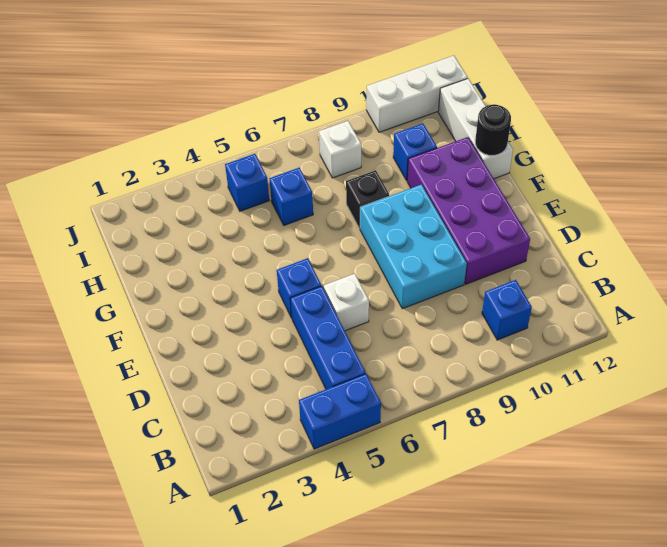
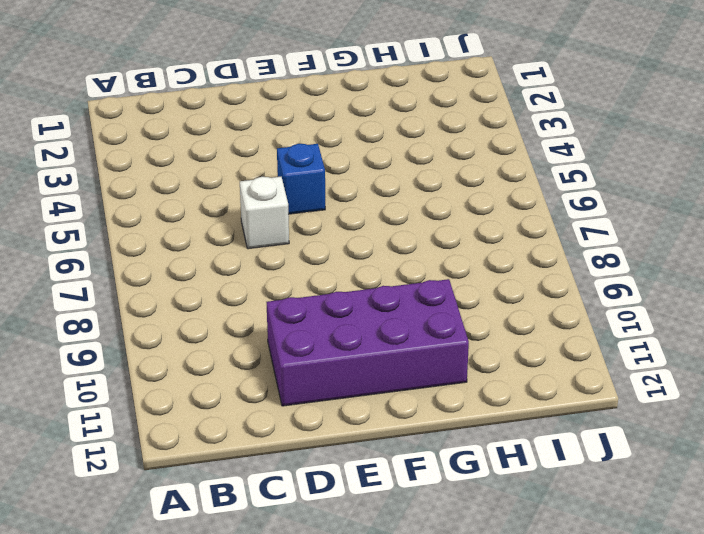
none -> blue 1x2 brick [299,374,381,449]
none -> blue 1x3 brick [290,286,366,389]
none -> blue 1x1 brick [482,280,532,340]

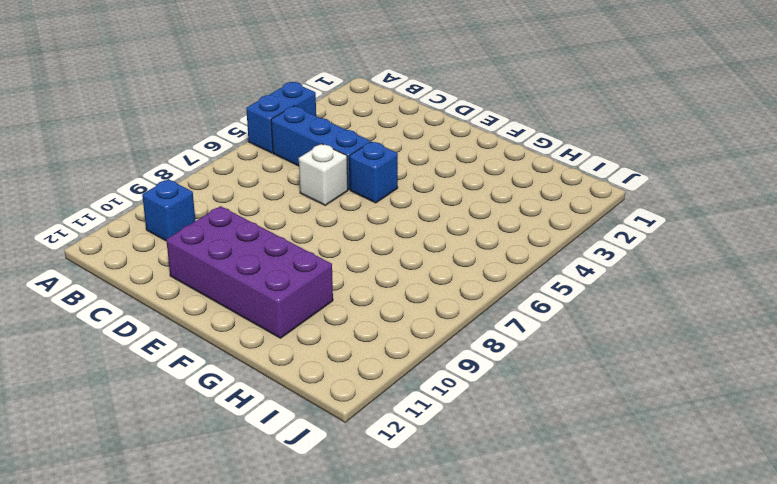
none -> cyan 2x3 brick [360,185,467,309]
none -> black 1x1 brick [346,170,389,228]
none -> white 1x3 brick [438,79,513,179]

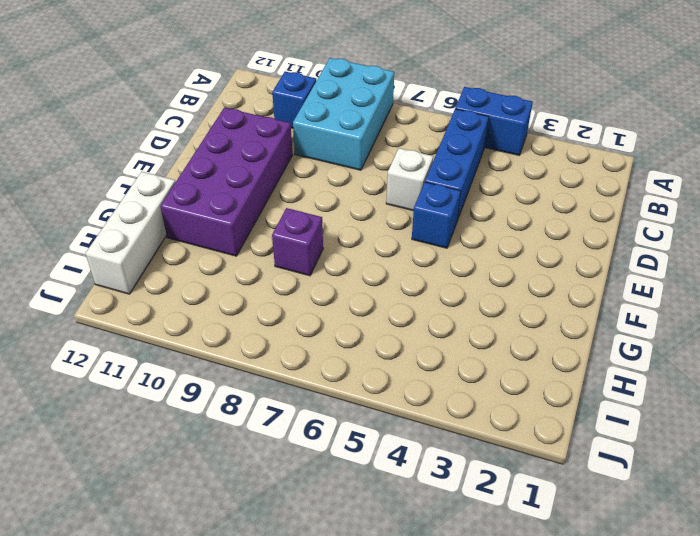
cyan 2x3 brick [293,58,394,170] -> cyan 2x3 brick moved to [360,185,467,309]
purple 1x1 brick [272,208,323,276] -> black 1x1 brick [346,170,389,228]
none -> blue 1x1 brick [270,168,313,225]
none -> blue 1x1 brick [393,124,437,180]
none -> blue 1x1 brick [225,154,269,211]

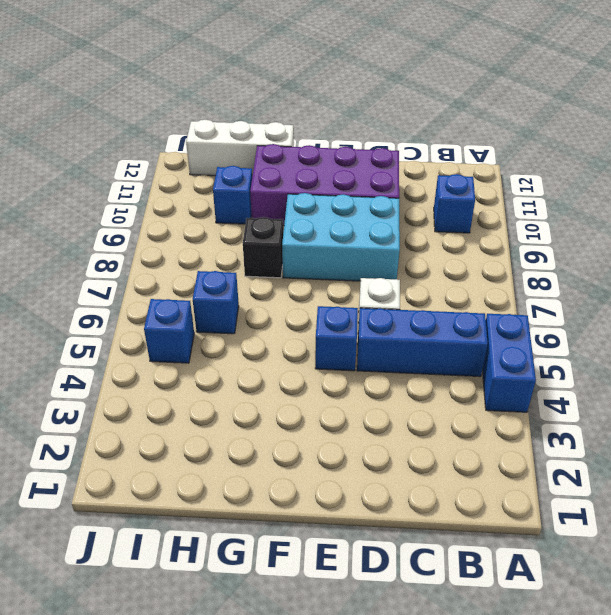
none -> white 1x1 brick [319,121,361,178]
none -> white 1x3 brick [366,56,468,132]
none -> black 1x1 round brick [475,105,511,155]

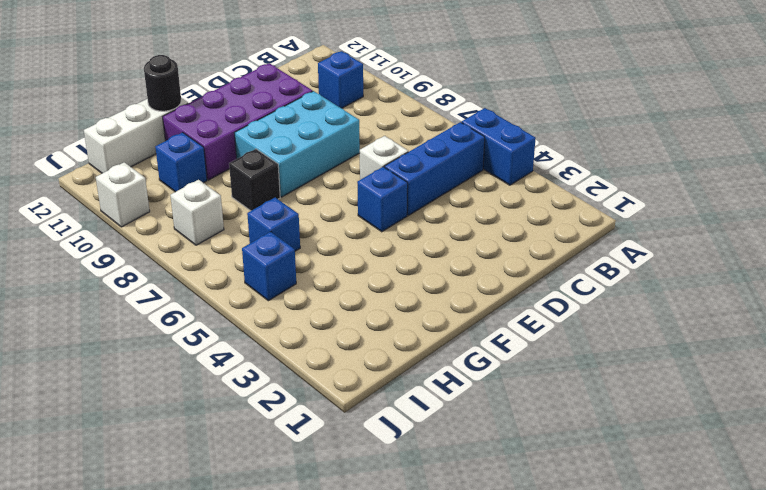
white 1x1 brick [96,162,150,227] -> white 1x3 brick [366,56,468,132]

